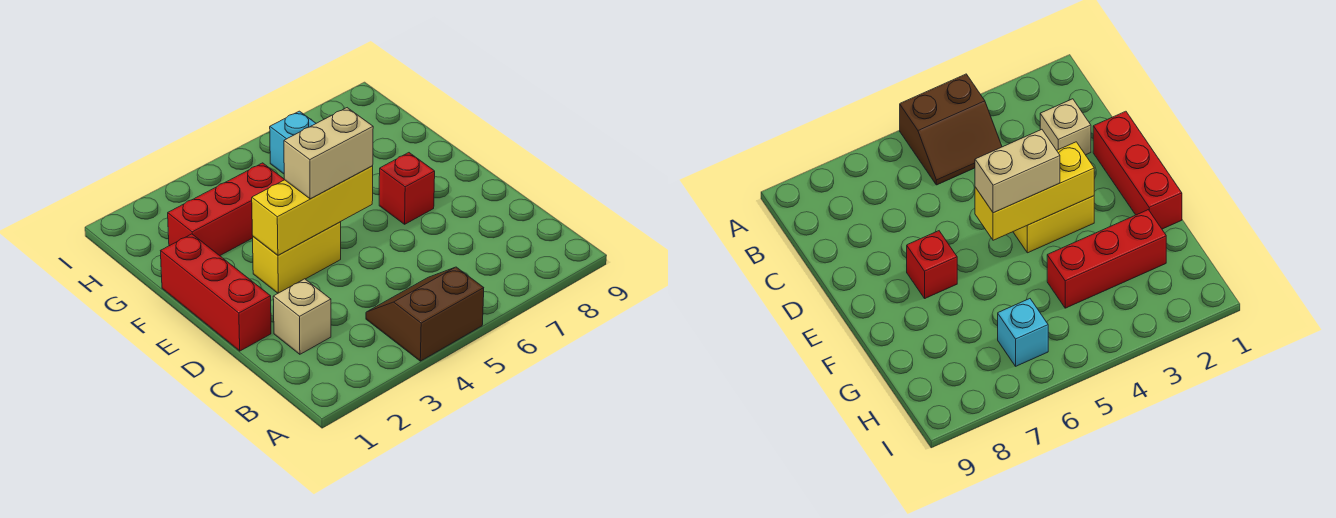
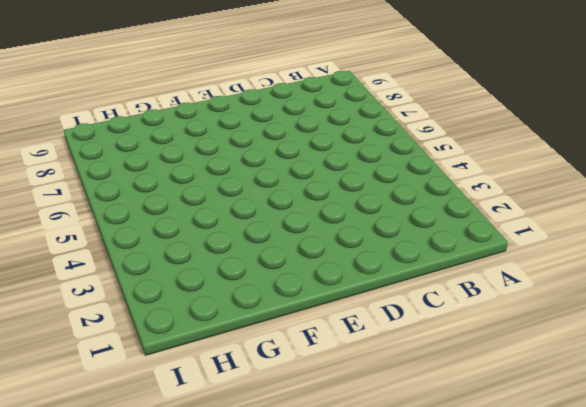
none -> brown 2x2 slope [366,267,484,361]
none -> tan 1x1 brick [273,279,331,354]

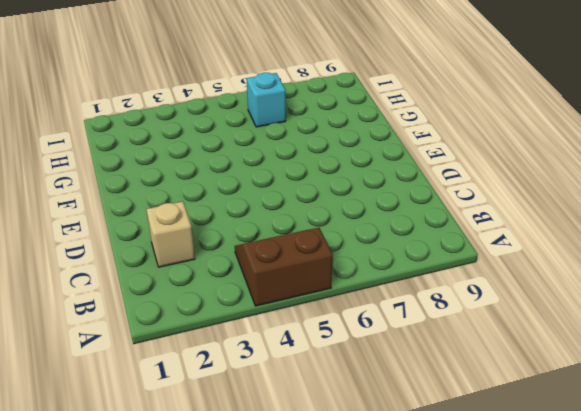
none -> red 1x3 brick [161,234,271,351]
none -> yellow 1x2 brick [253,222,341,293]

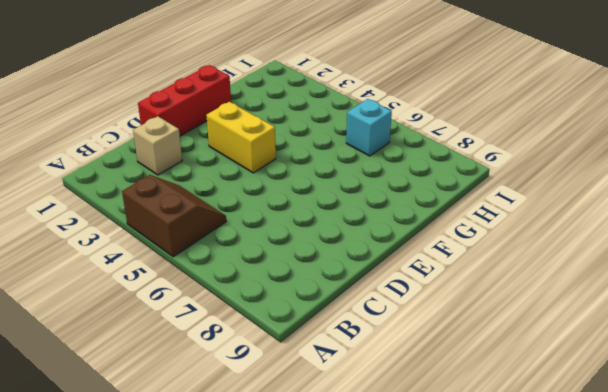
none -> red 1x1 brick [379,153,435,224]
none -> red 1x3 brick [168,163,284,256]

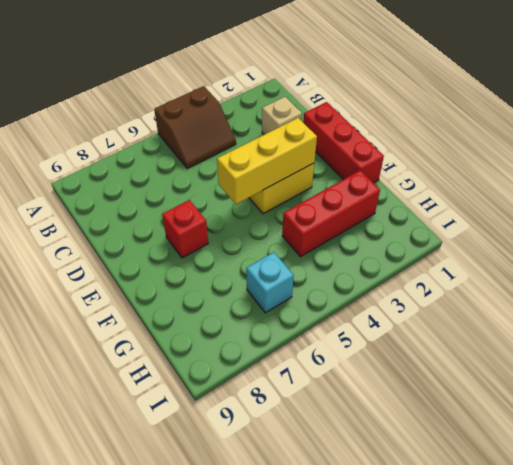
none -> tan 1x2 brick [284,108,373,199]

